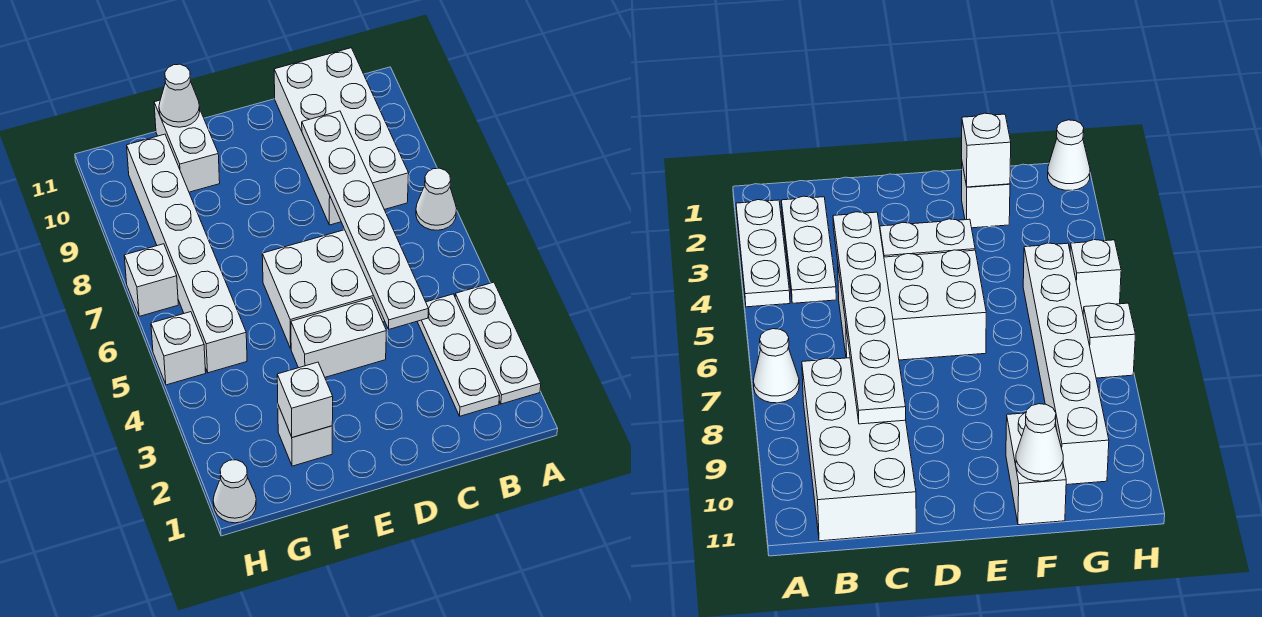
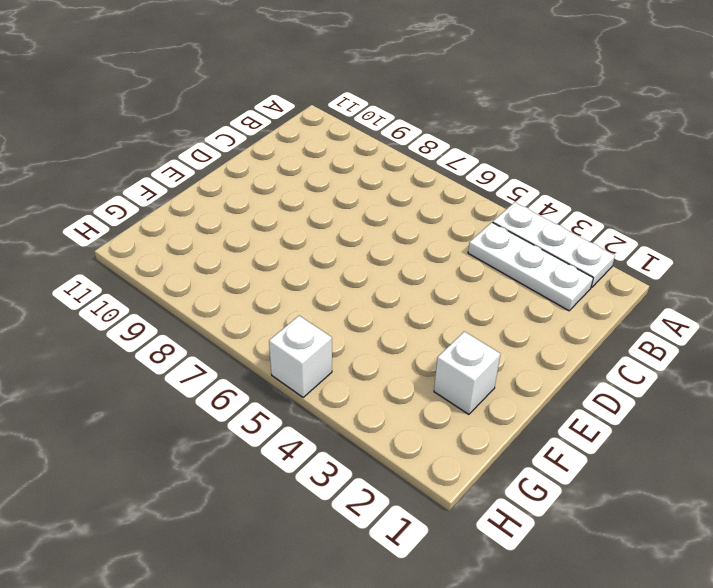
none -> white 1x1 cone [416,168,457,230]
none -> white 2x4 brick [274,48,409,225]
none -> white 2x3 brick [262,230,385,348]

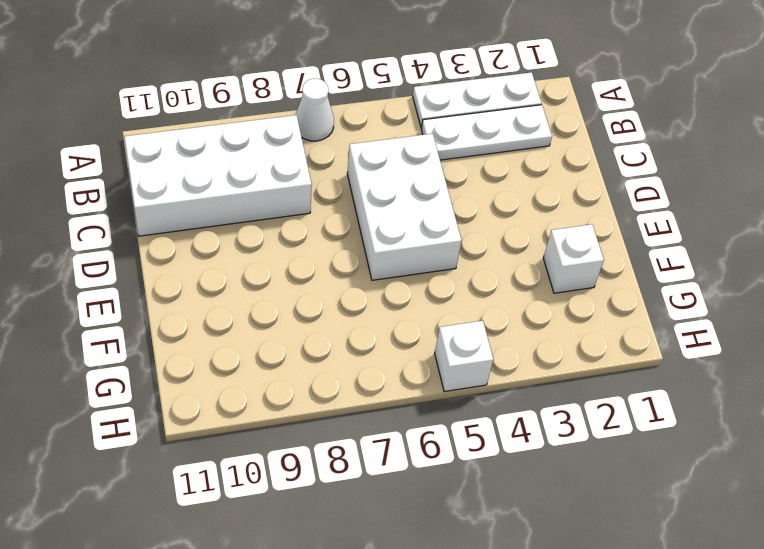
none -> white 1x2 brick [291,298,386,377]
none -> white 1x2 brick [154,100,220,192]
none -> white 1x6 brick [127,134,247,373]

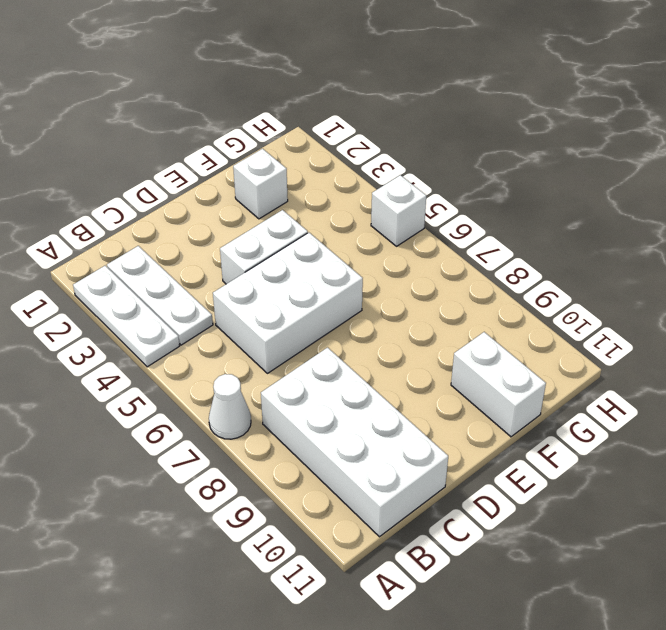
none -> white 1x6 brick [127,134,247,373]
none -> white 1x1 cone [213,460,256,523]
none -> white 1x1 brick [124,244,178,316]

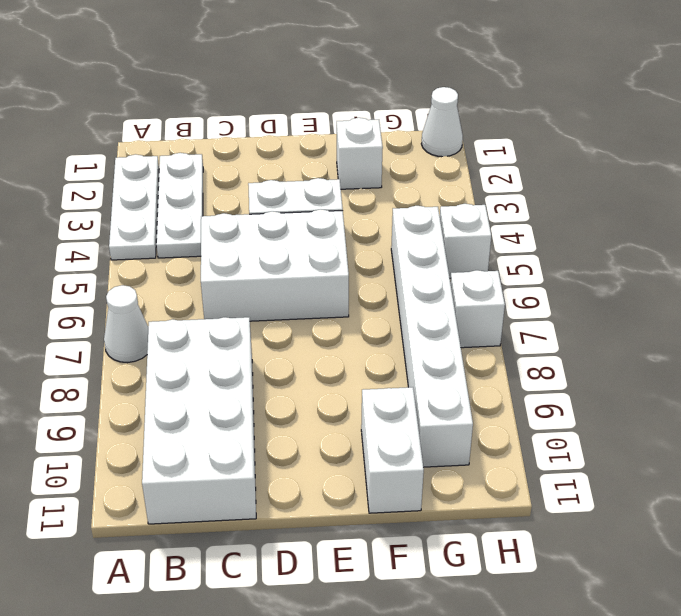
none -> white 1x6 plate [302,111,429,329]
none -> white 1x1 brick [277,362,333,437]
none -> white 1x1 cone [159,64,200,127]

